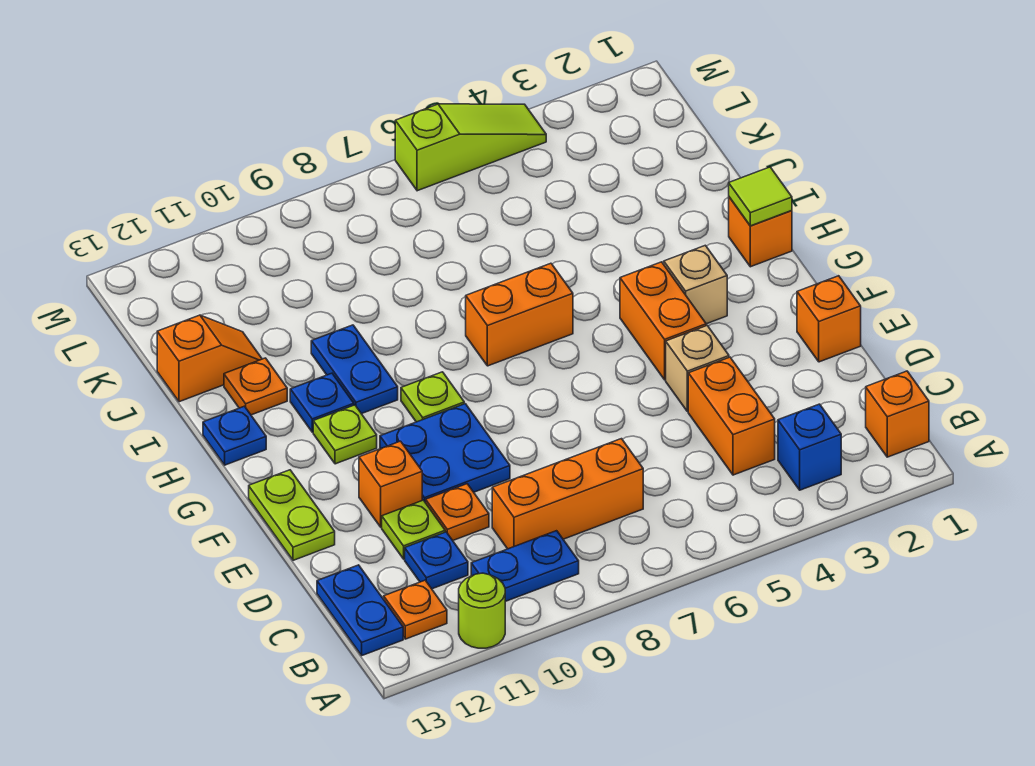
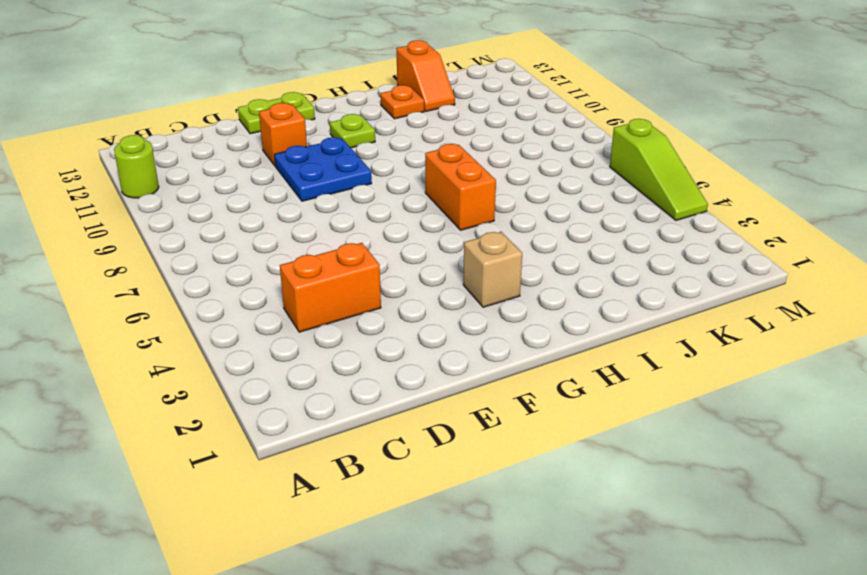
none -> orange 1x1 brick [866,371,929,457]
none -> blue 1x1 brick [778,404,841,490]
none -> blue 1x2 plate [471,531,579,602]

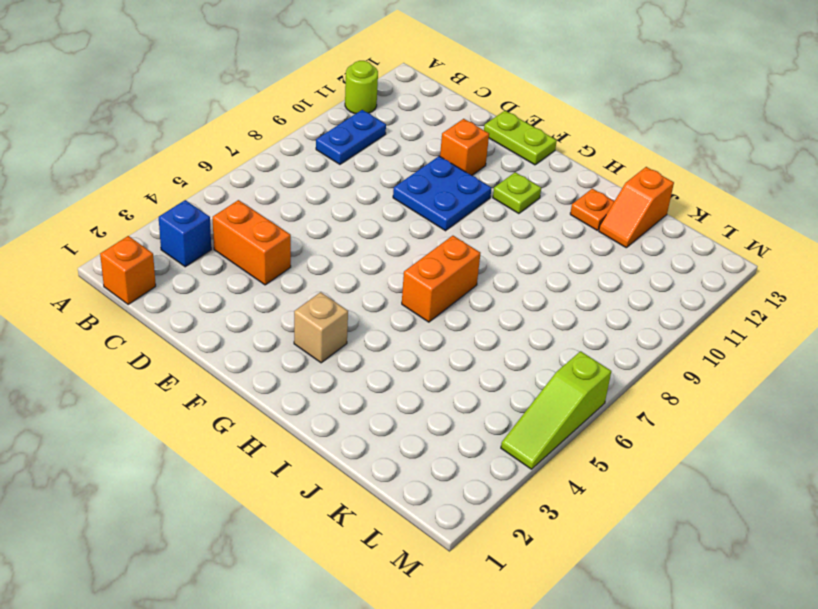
none -> orange 1x1 plate [384,580,447,639]
none -> blue 1x2 plate [317,565,403,655]
none -> orange 1x3 brick [492,439,643,549]

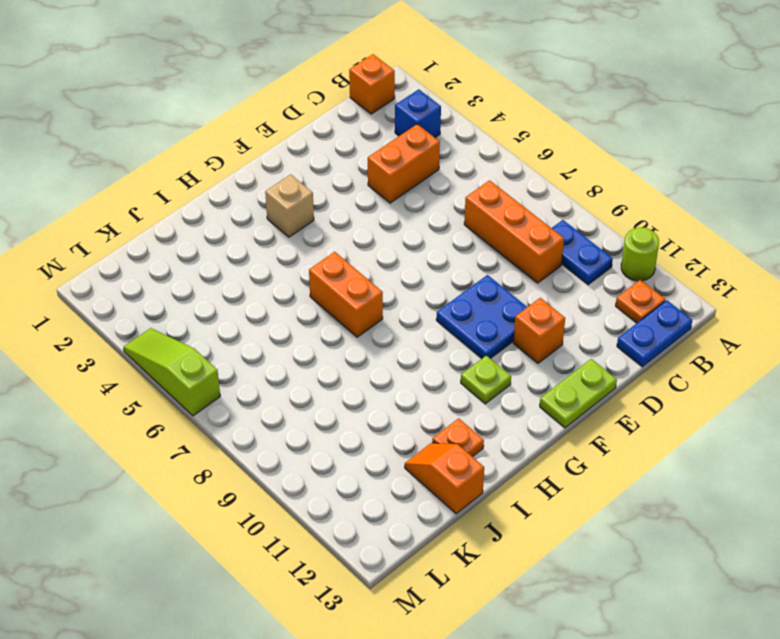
none -> blue 1x1 plate [405,532,468,589]
none -> orange 1x1 plate [426,484,489,540]
none -> lime 1x1 plate [382,500,445,559]

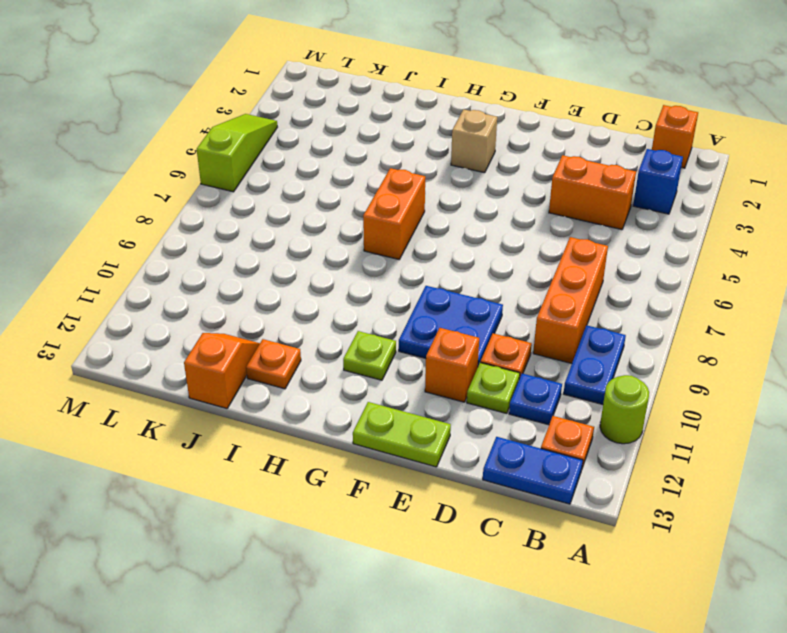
none -> orange 1x1 brick [797,276,861,362]
none -> tan 1x1 brick [666,326,729,412]
none -> orange 1x2 brick [620,262,706,380]

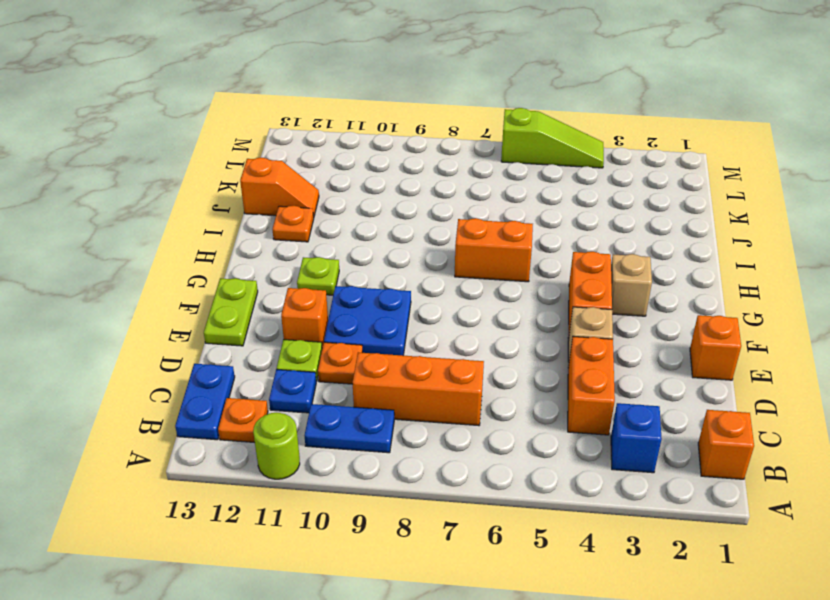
none -> lime 1x1 plate [401,372,464,422]
none -> orange 1x1 brick [729,197,792,267]
none -> blue 1x2 plate [311,325,398,414]

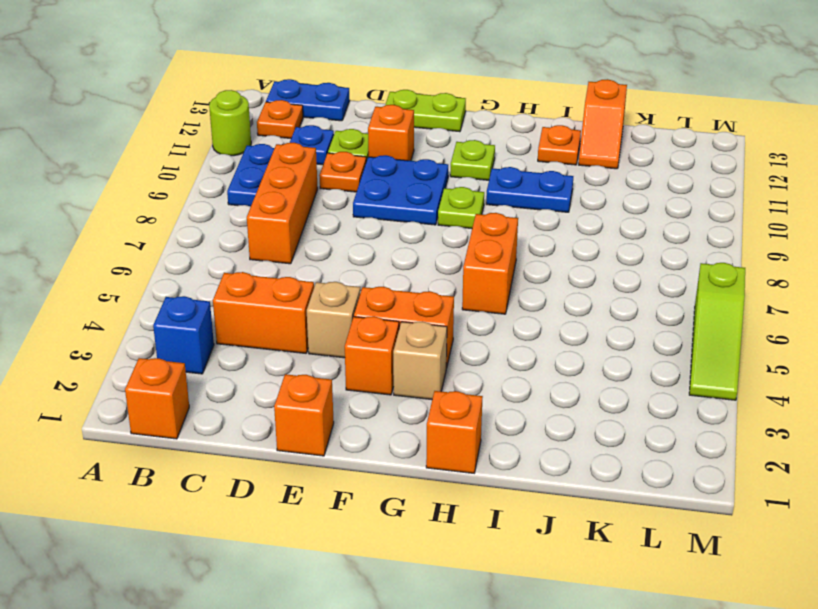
orange 1x1 brick [345,316,399,395] -> none
none -> blue 1x1 plate [290,373,354,432]
none -> blue 1x1 plate [203,406,266,465]
none -> lime 1x1 tile [729,167,792,226]

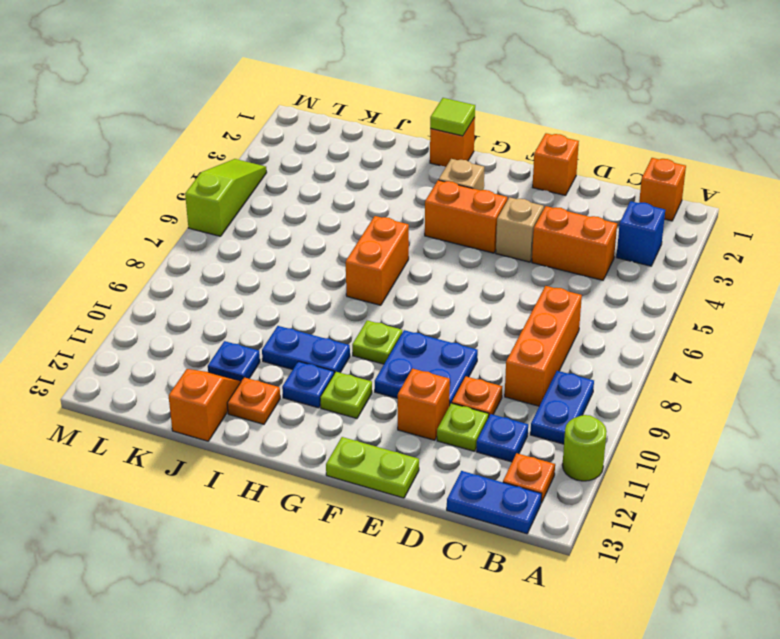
blue 1x1 plate [208,341,260,381] -> blue 1x1 plate moved to [203,406,266,465]

